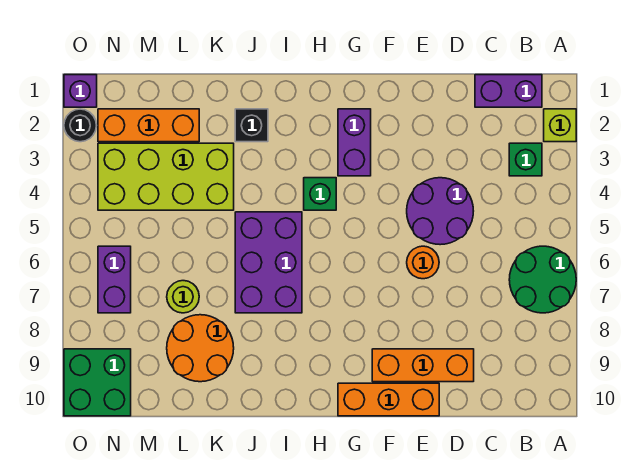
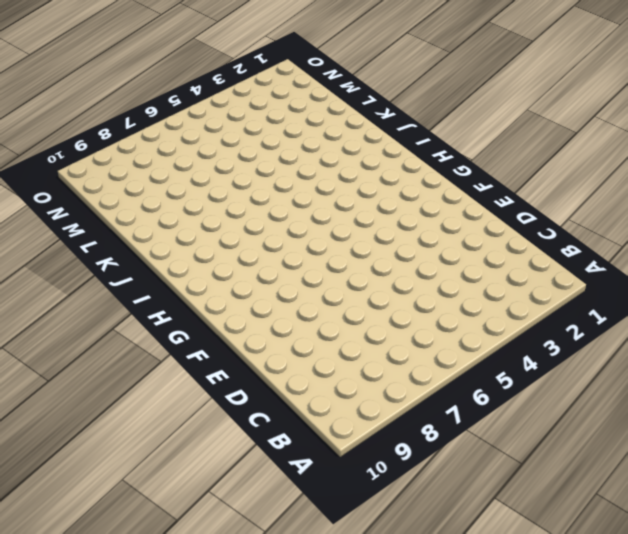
none -> lime 1x1 brick [544,109,576,142]
none -> green 2x2 round brick [509,246,576,313]
none -> purple 1x2 brick [475,75,542,107]

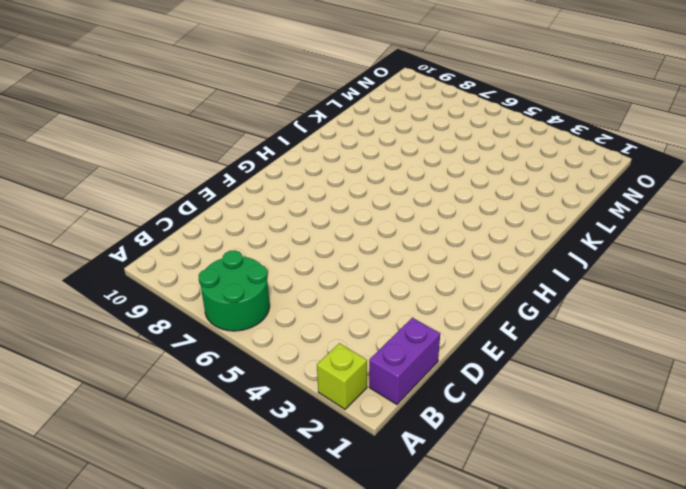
none -> green 1x1 brick [509,143,542,176]
none -> purple 2x2 round brick [407,178,473,245]
none -> orange 1x3 brick [372,349,474,382]

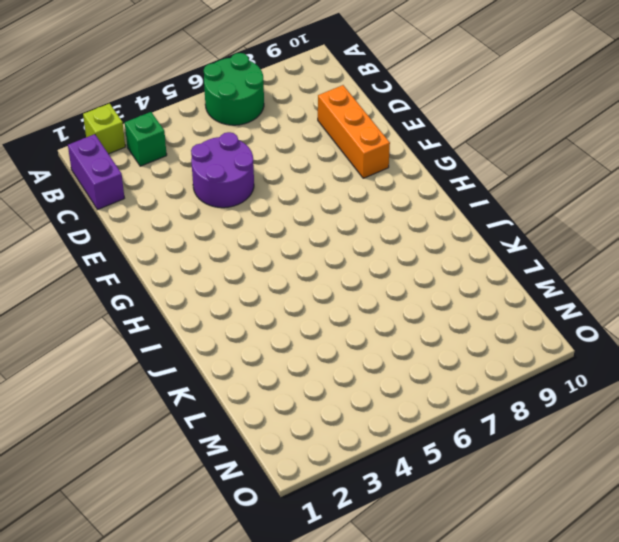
none -> orange 1x1 round brick [407,246,439,279]
none -> orange 1x3 brick [338,383,439,416]
none -> purple 1x2 brick [338,109,371,176]

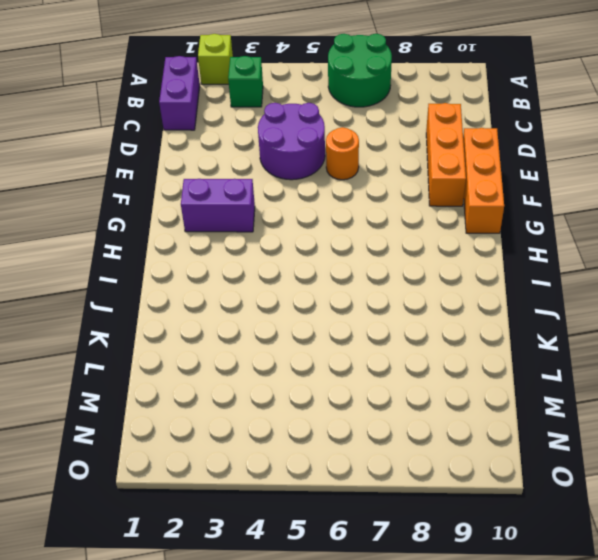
none -> green 1x1 brick [304,178,336,210]
none -> purple 2x3 brick [235,212,302,313]
none -> black 1x1 brick [235,109,268,142]

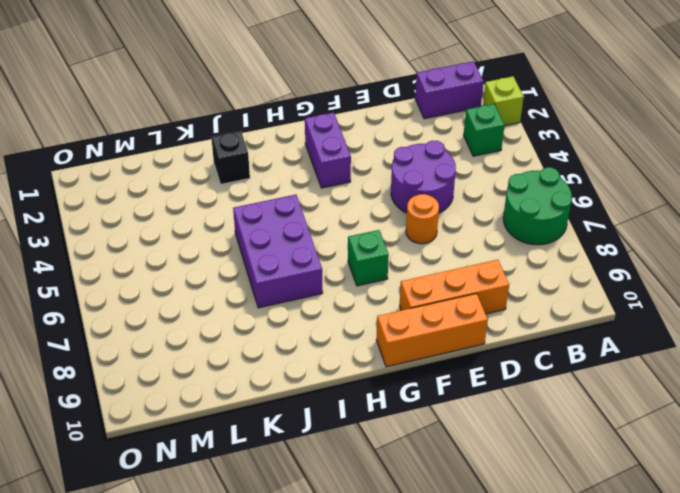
green 1x1 brick [348,230,389,286] -> green 1x1 brick moved to [304,178,336,210]
none -> lime 2x4 brick [98,143,234,210]
none -> orange 2x2 round brick [167,315,234,382]
none -> orange 1x3 brick [98,109,199,142]

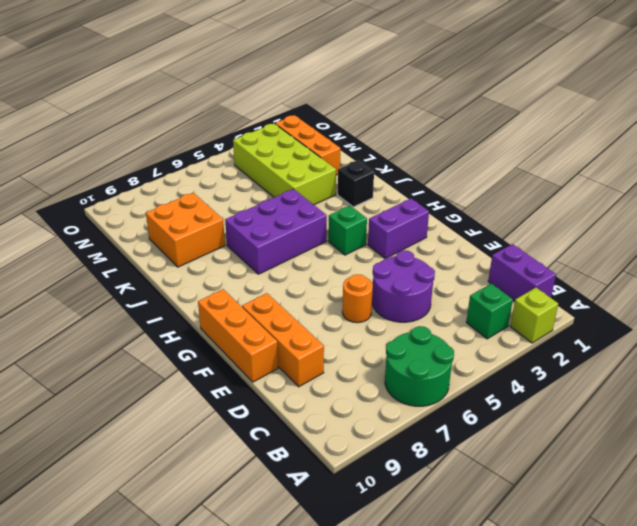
orange 2x2 brick [146,193,225,267] -> orange 2x2 round brick [167,315,234,382]
none -> lime 1x1 round brick [167,281,199,313]
none -> purple 1x2 brick [98,246,131,313]
none -> green 2x2 brick [64,349,131,416]

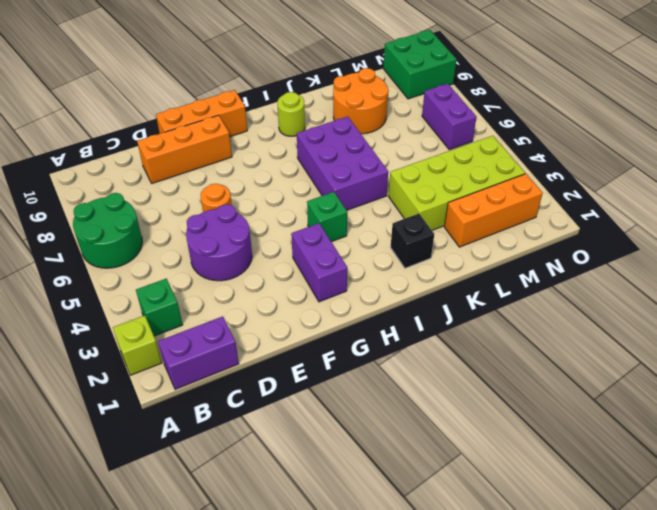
lime 1x1 round brick [277,92,305,136] -> lime 1x1 round brick moved to [167,281,199,313]
none -> purple 1x1 brick [64,75,97,107]
none -> black 1x1 round brick [64,109,96,142]

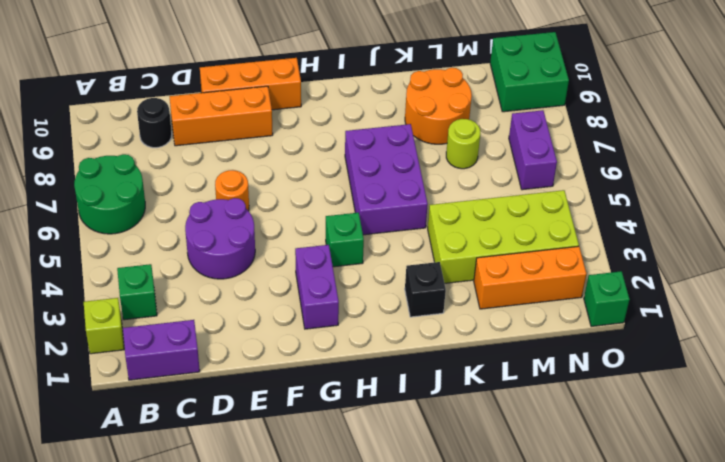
black 1x1 round brick [137,98,172,148] -> black 1x1 round brick moved to [64,109,96,142]
green 1x1 brick [584,271,630,327] -> purple 1x1 brick [64,75,97,107]

